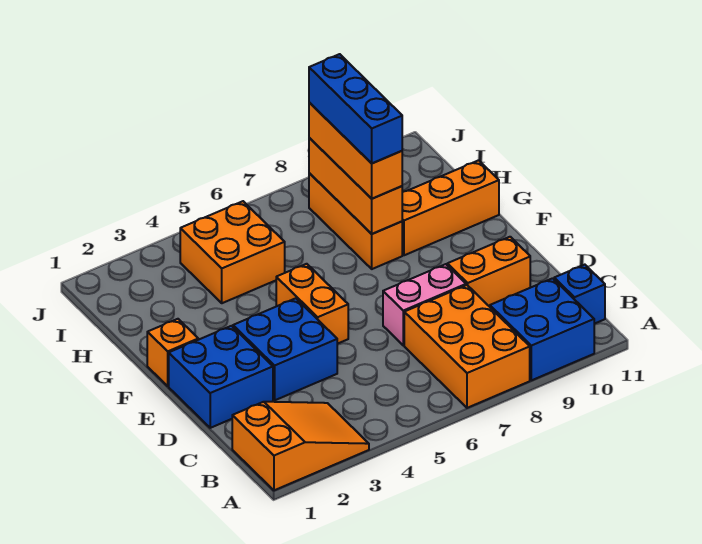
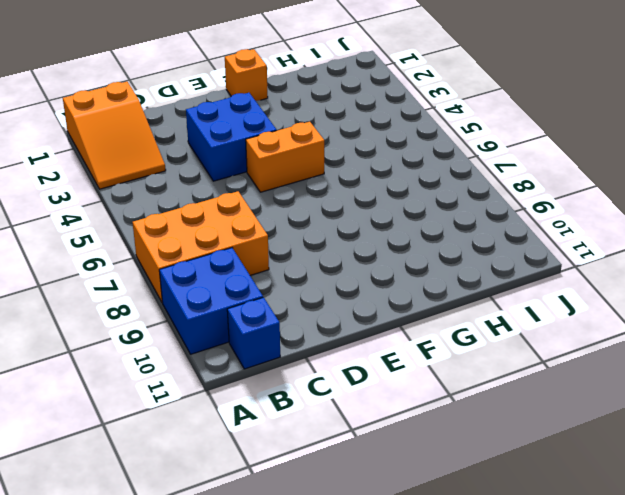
none -> blue 2x2 brick [169,326,273,428]
none -> pink 1x2 brick [383,264,466,345]
none -> orange 1x2 brick [447,237,530,307]

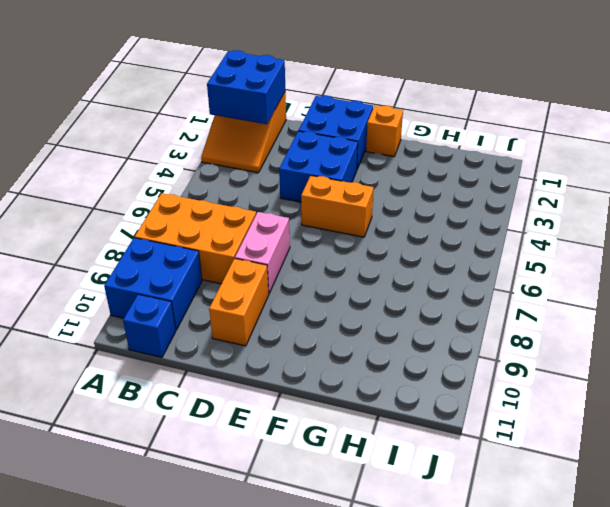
blue 2x2 brick [207,50,285,124] -> none
none -> orange 1x3 brick [309,173,402,269]
none -> orange 1x3 brick [402,160,499,255]
none -> orange 2x2 brick [180,201,285,303]

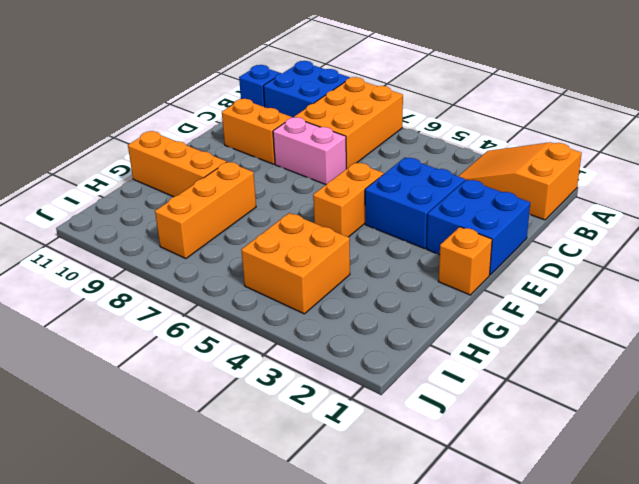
none -> orange 1x3 brick [309,138,402,234]
none -> orange 1x3 brick [309,103,402,199]
none -> blue 1x3 brick [309,54,402,163]

